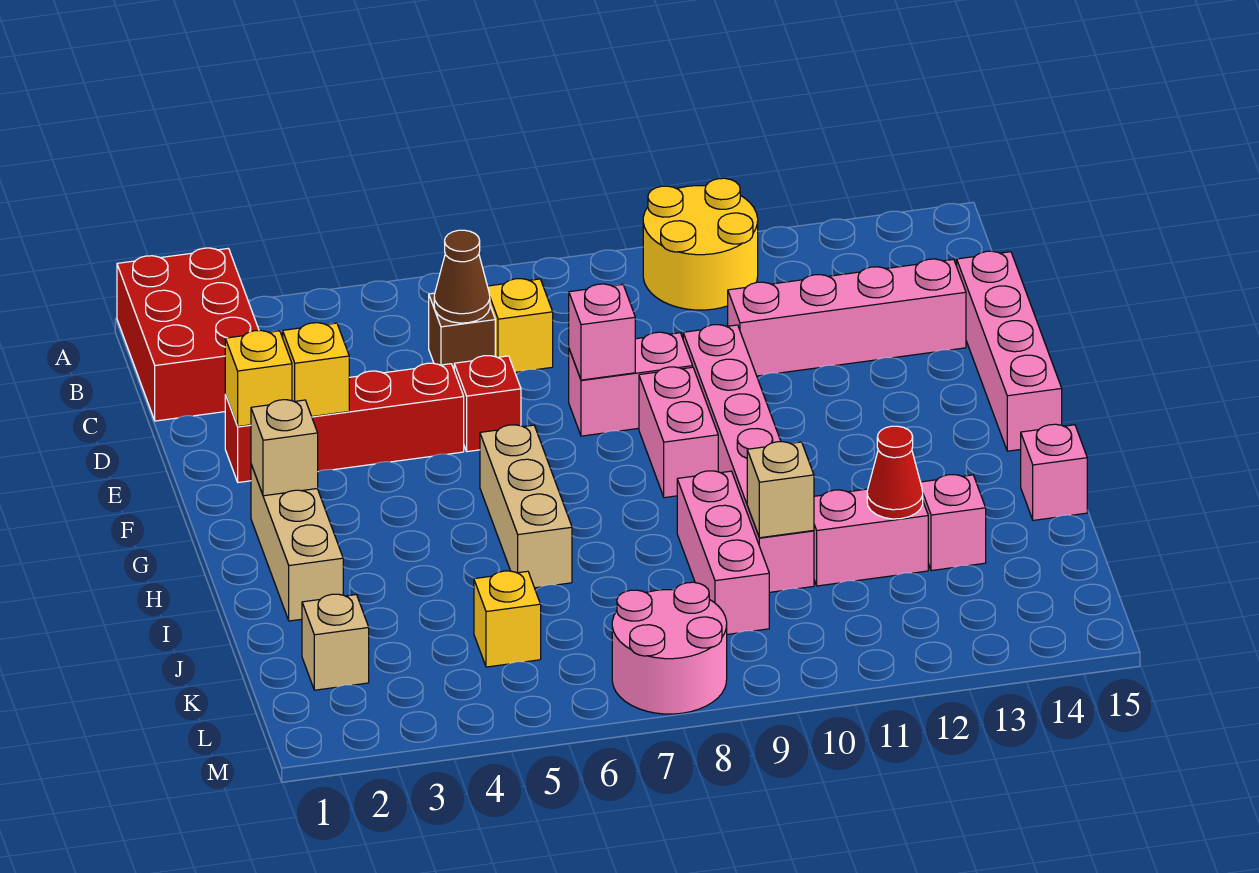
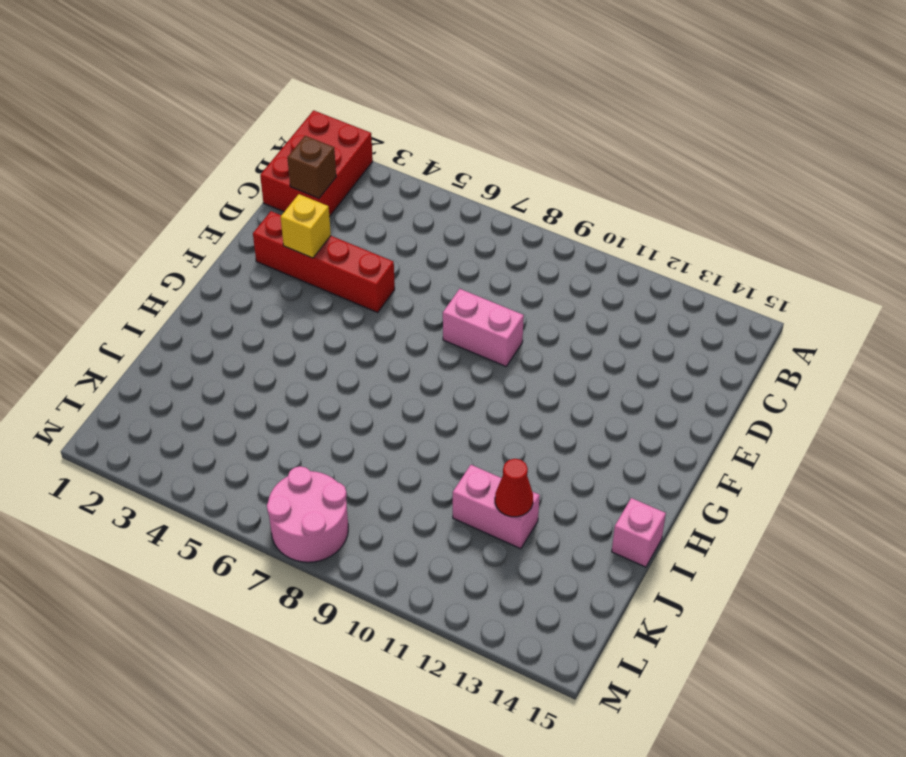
brown 1x1 brick [287,136,336,198] -> brown 1x1 brick moved to [429,293,495,369]
none -> yellow 2x2 round brick [643,178,758,310]
none -> yellow 1x1 brick [488,279,553,372]
none -> pink 1x4 brick [728,259,966,376]

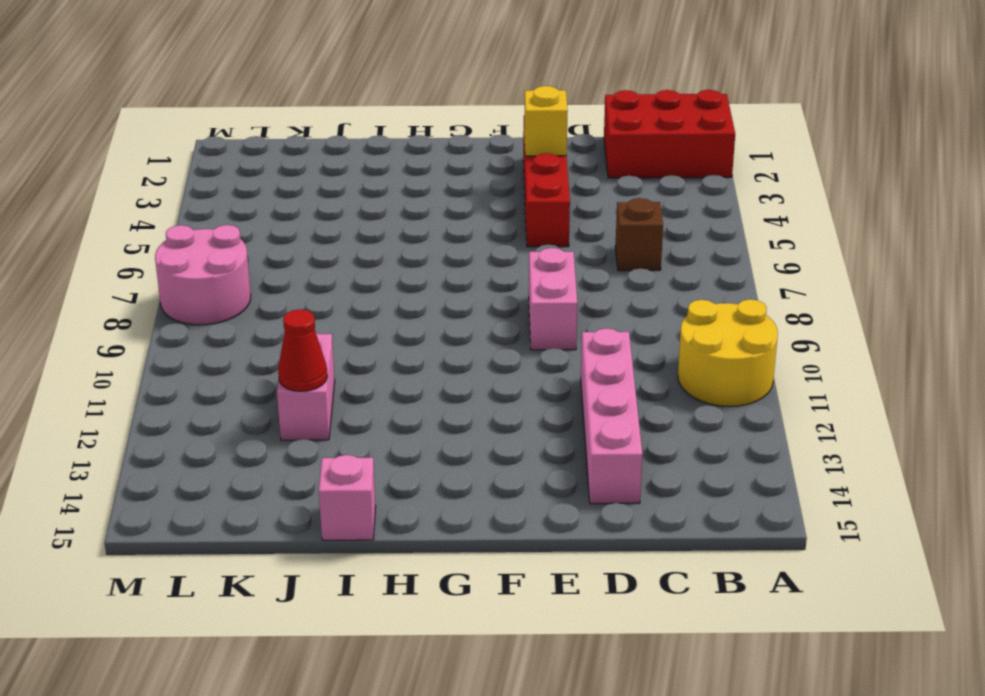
none -> yellow 1x1 brick [488,279,553,372]
none -> pink 1x4 brick [957,251,1062,451]
none -> red 1x1 brick [454,356,521,452]

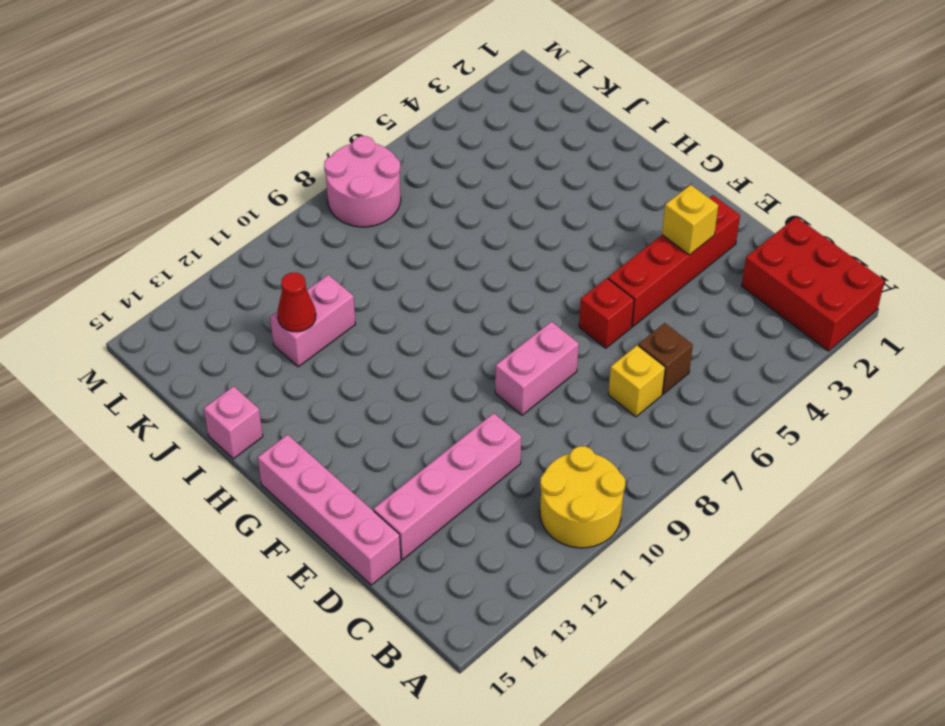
none -> pink 1x6 brick [683,325,814,592]
none -> pink 1x2 brick [639,367,718,498]
none -> tan 1x3 brick [251,465,343,621]

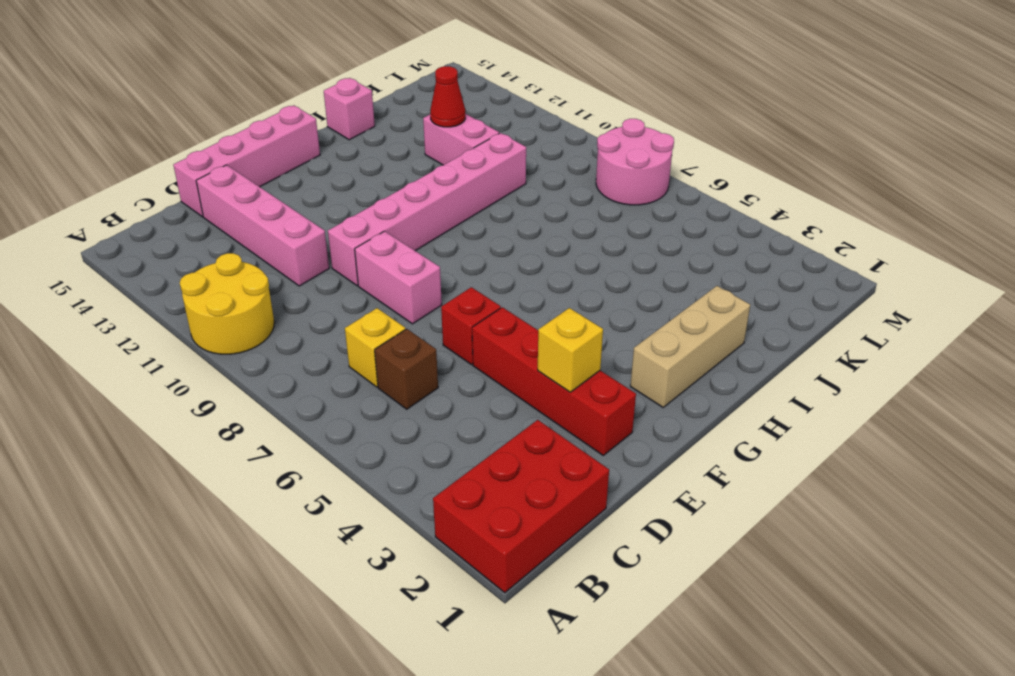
none -> pink 1x2 brick [639,367,718,498]
none -> tan 1x3 brick [480,425,572,588]
none -> pink 1x3 brick [677,471,769,634]

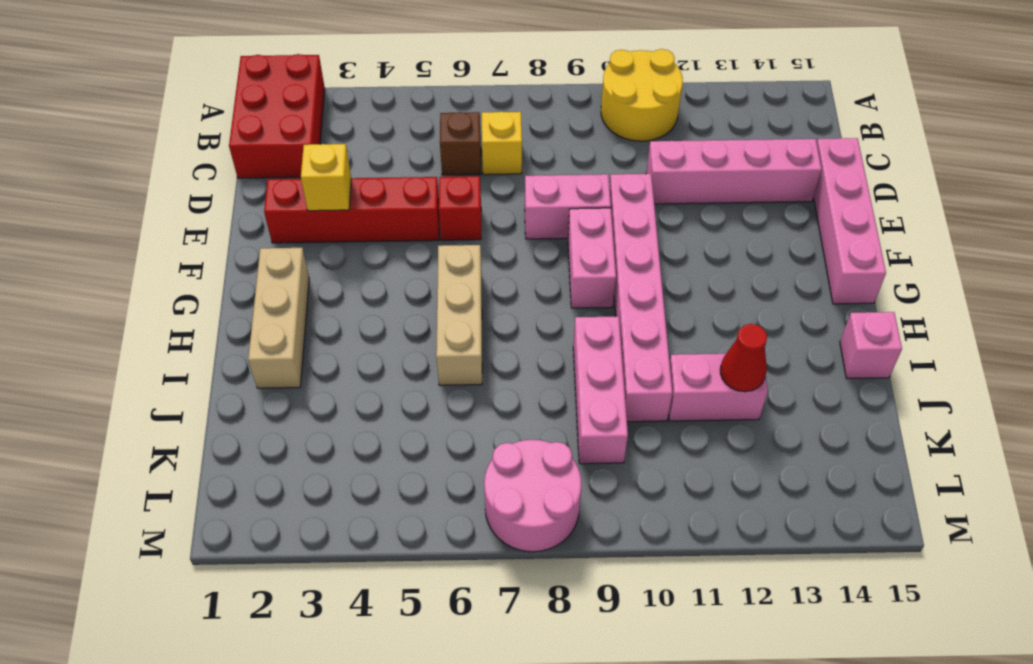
none -> pink 1x1 brick [921,475,986,571]
none -> tan 1x1 brick [302,594,369,690]
none -> yellow 1x1 brick [474,571,541,667]

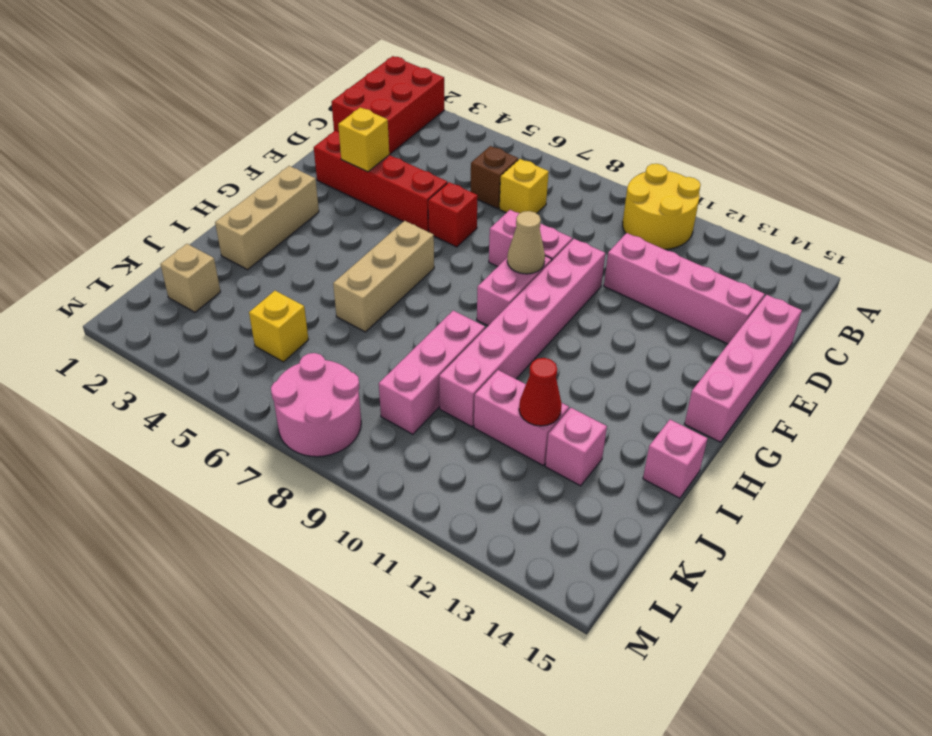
tan 1x1 cone [507,211,545,274] -> none
none -> brown 1x1 cone [434,230,490,323]
none -> yellow 1x1 brick [225,330,292,426]
none -> pink 1x1 brick [569,284,635,380]

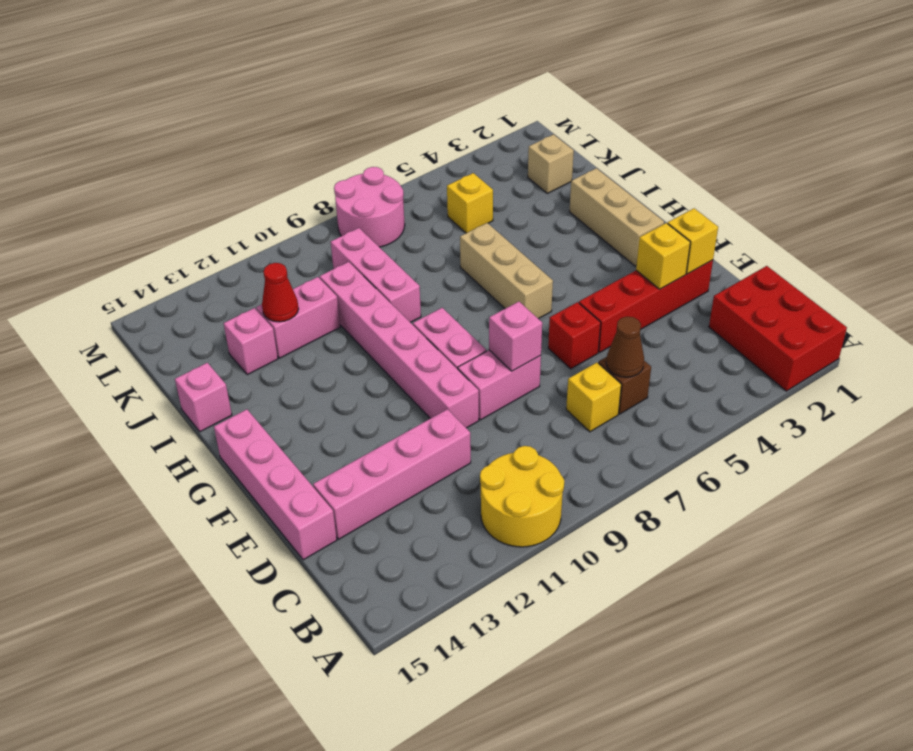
none -> tan 1x1 brick [251,400,318,496]
none -> tan 1x1 brick [747,442,814,538]

